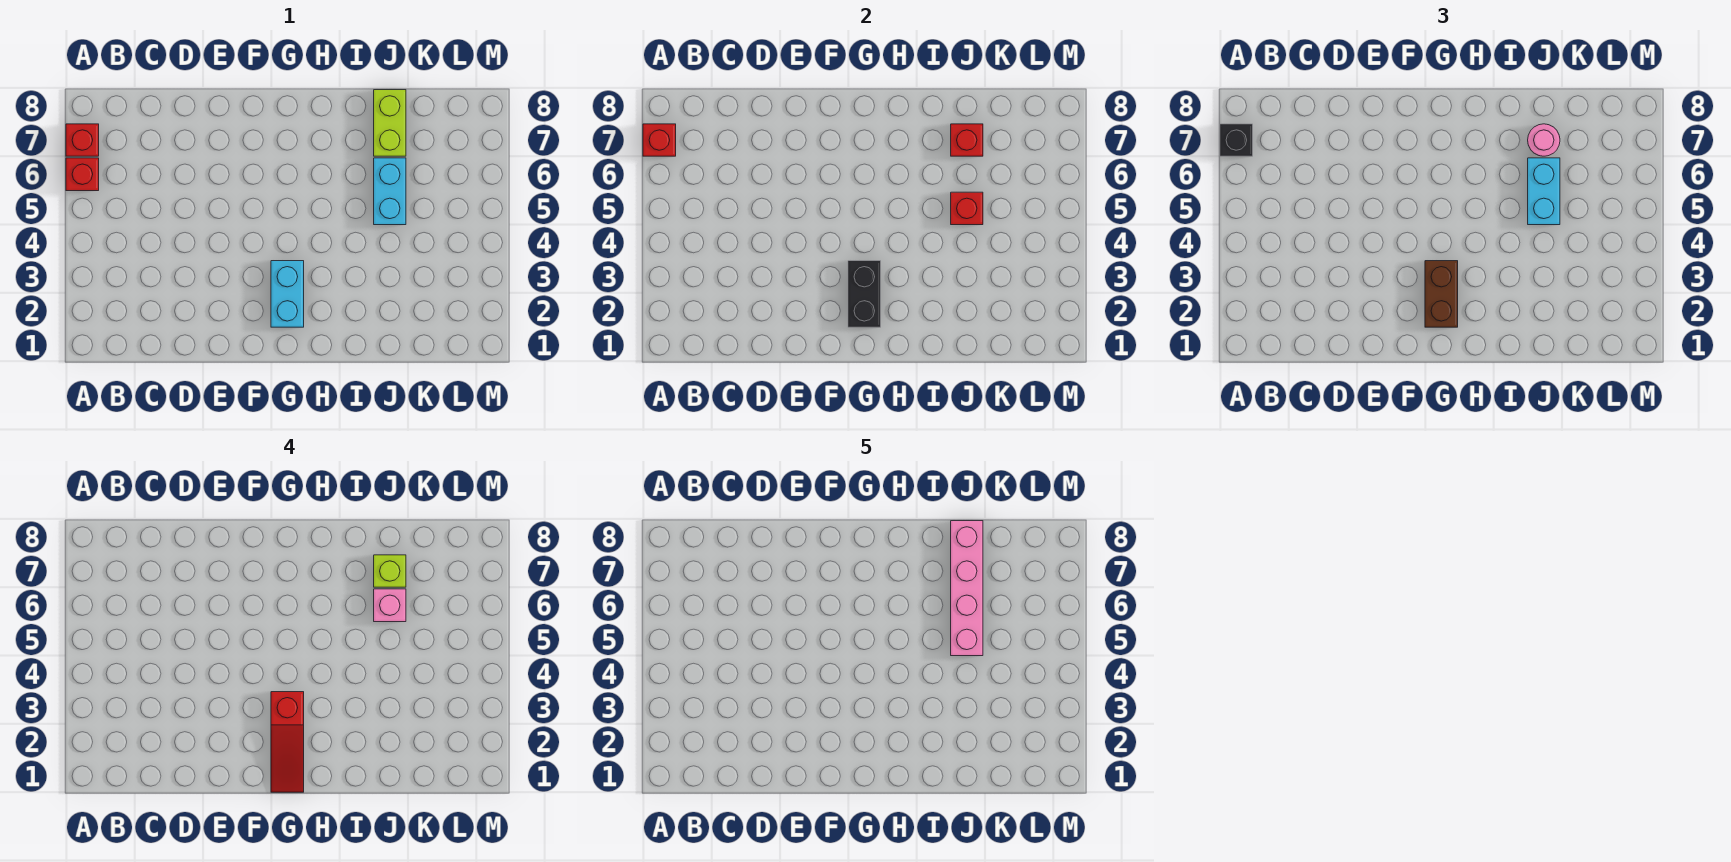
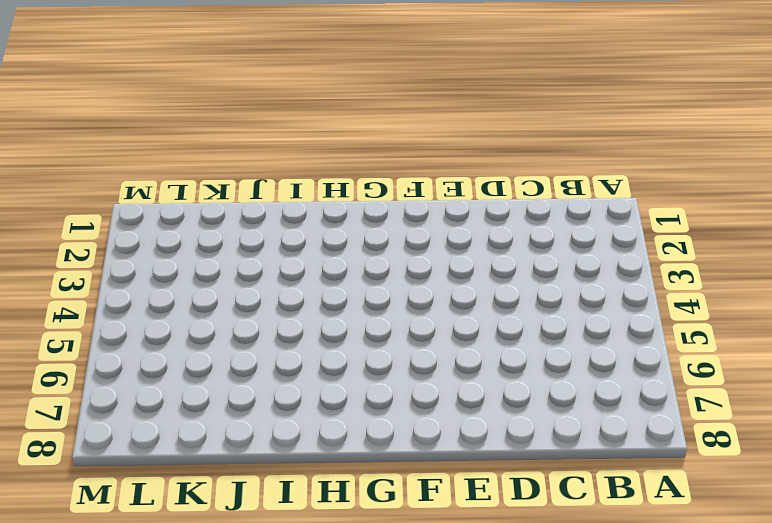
none -> red 1x1 brick [66,158,99,191]
none -> red 1x1 brick [66,124,99,156]
none -> cyan 1x2 brick [271,261,304,327]

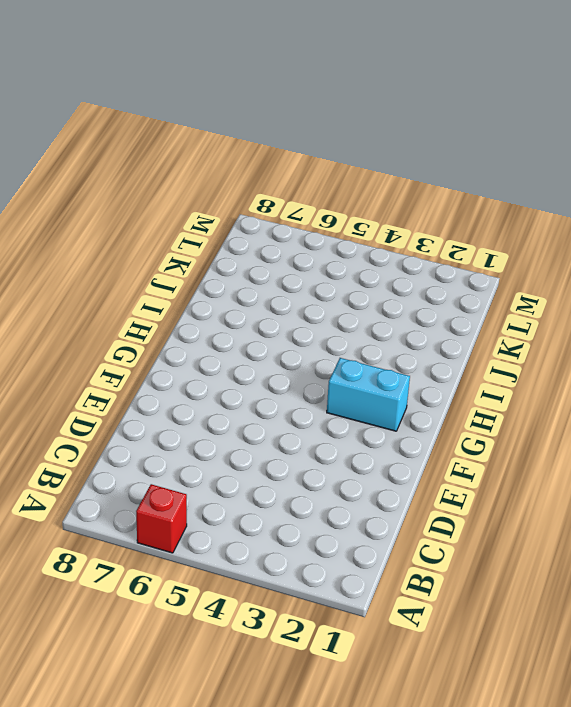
none -> red 1x1 brick [66,124,99,156]
none -> cyan 1x2 brick [374,158,406,225]
none -> lime 1x2 brick [374,90,406,156]

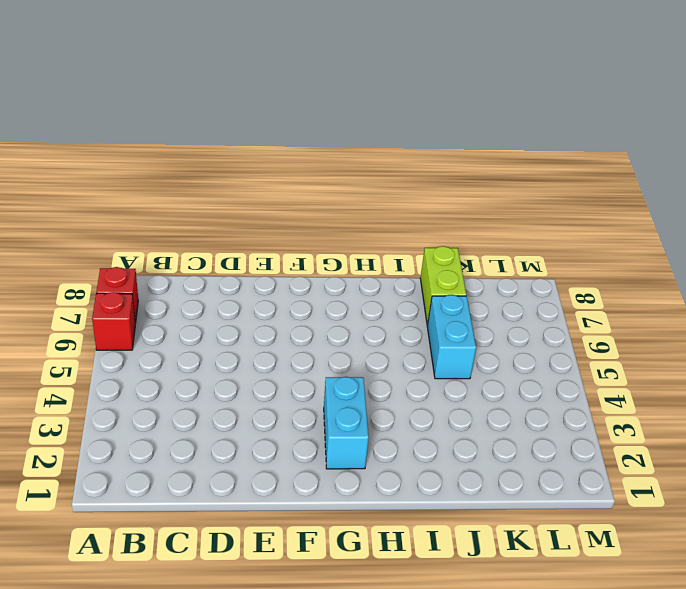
none -> red 1x1 brick [643,124,676,156]
none -> black 1x2 brick [848,261,881,327]
none -> red 1x1 brick [951,192,983,225]

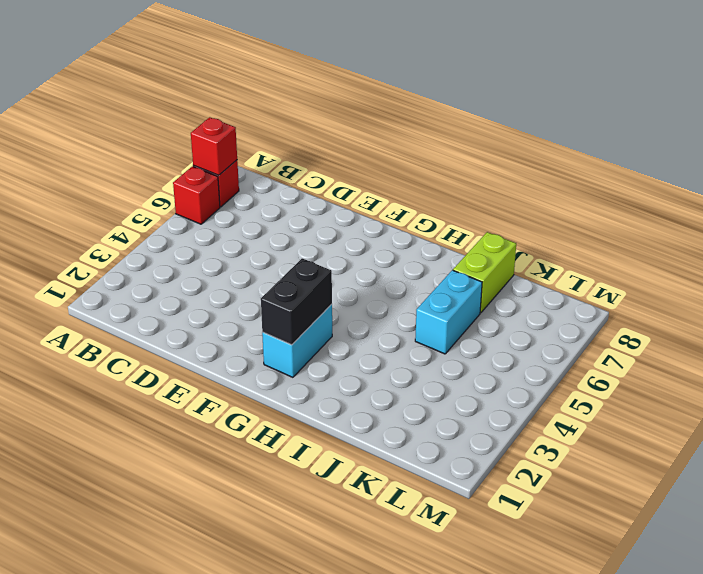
none -> red 1x1 brick [951,192,983,225]
none -> red 1x1 brick [951,124,983,156]
none -> black 1x1 brick [1220,124,1253,156]

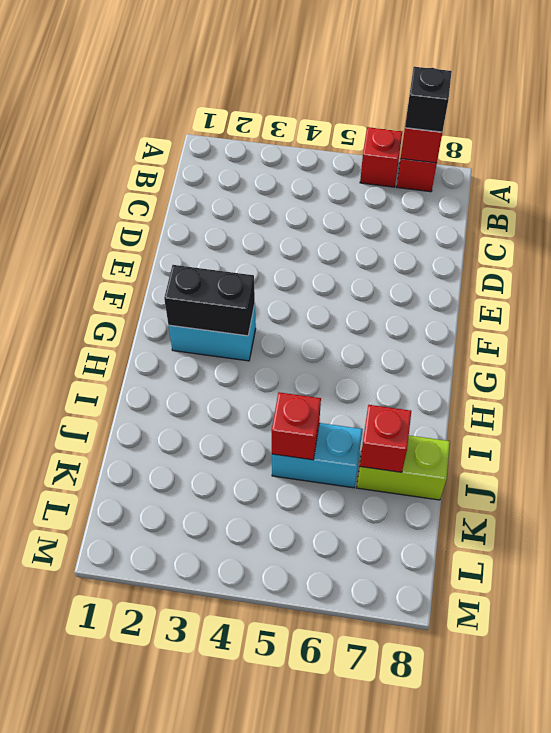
none -> brown 1x2 brick [1425,261,1458,327]
none -> cyan 1x2 brick [1528,158,1560,225]
none -> pink 1x1 round brick [1528,124,1560,156]

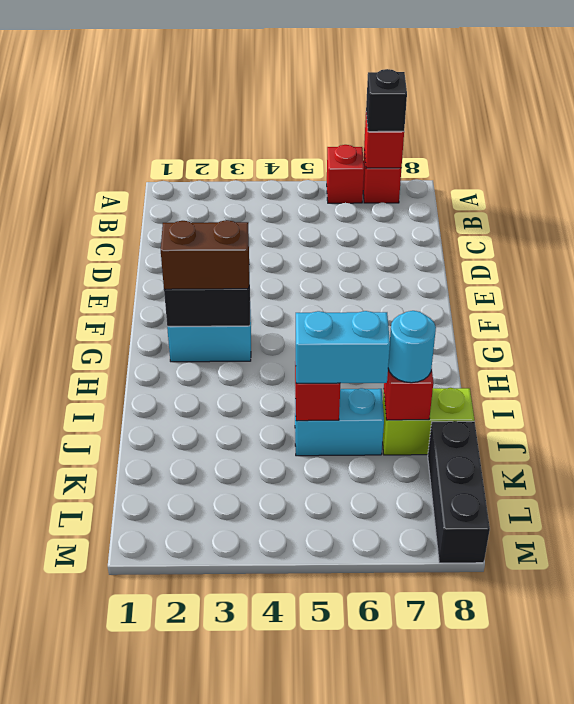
cyan 1x1 round brick [388,311,436,383] -> pink 1x1 round brick [1528,124,1560,156]
black 1x3 brick [428,421,490,563] -> none
none -> red 1x3 slope [271,692,304,792]
none -> pink 1x1 brick [374,589,406,622]
none -> lime 1x1 brick [374,555,406,587]

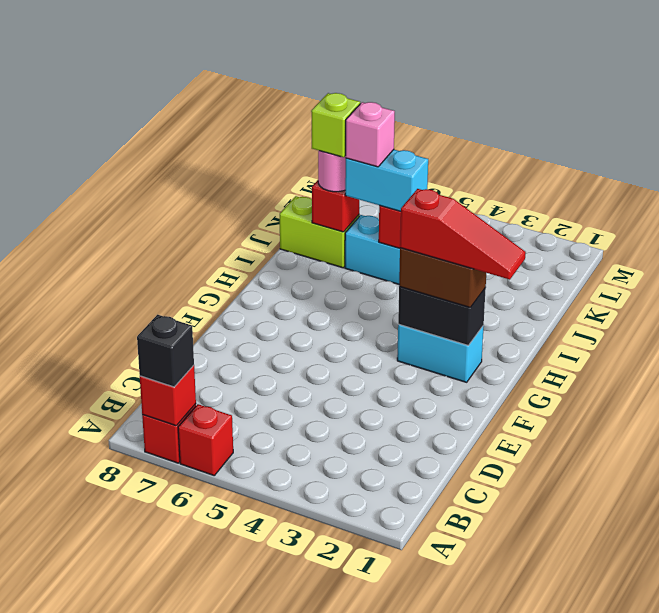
none -> pink 1x4 brick [951,521,983,656]

